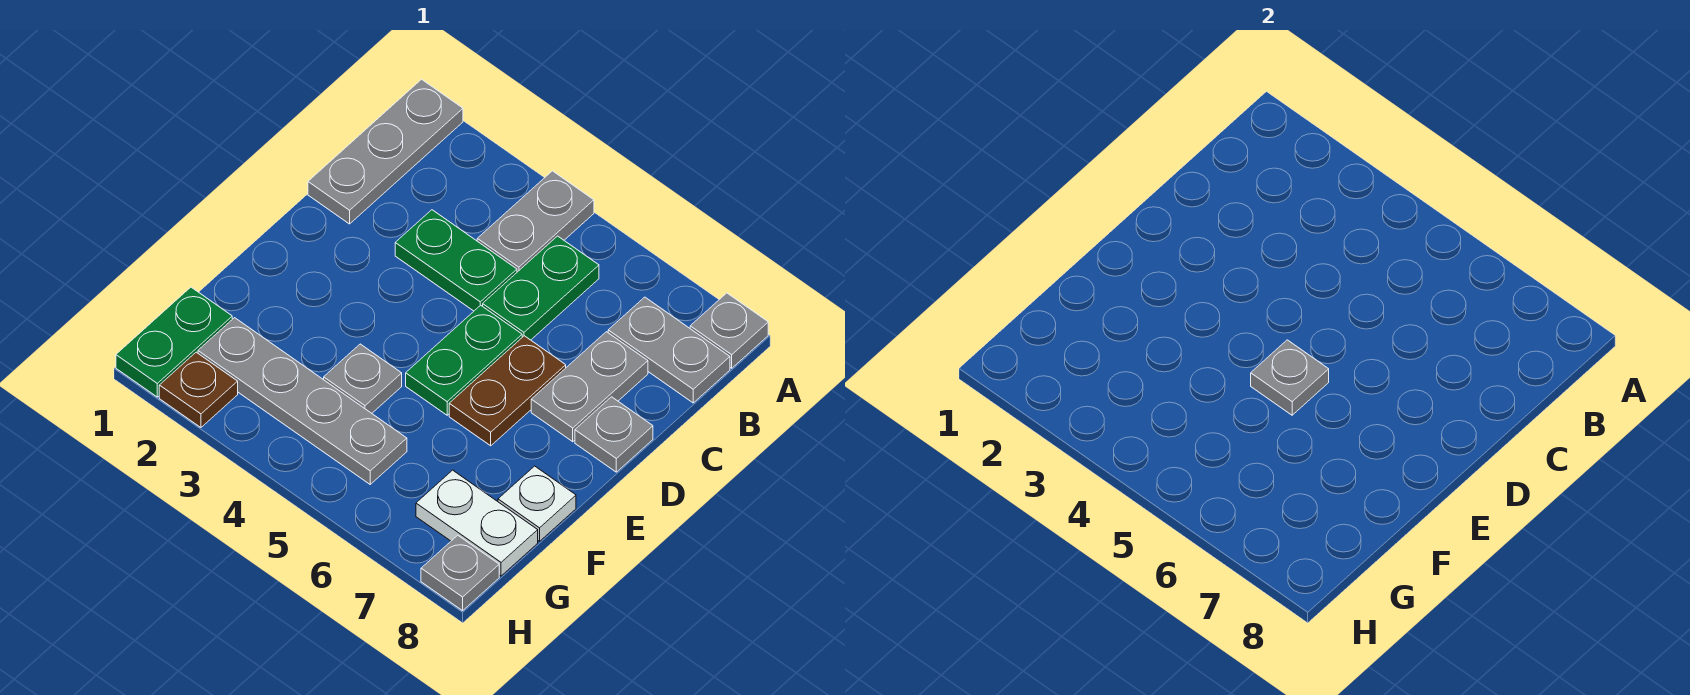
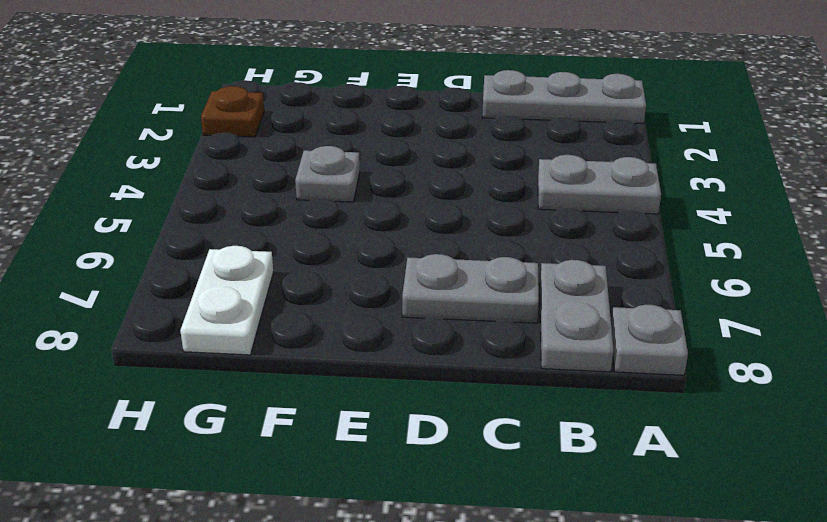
none -> green 1x2 plate [483,236,599,340]
none -> green 1x2 plate [395,210,517,311]
none -> green 1x2 plate [406,305,522,415]

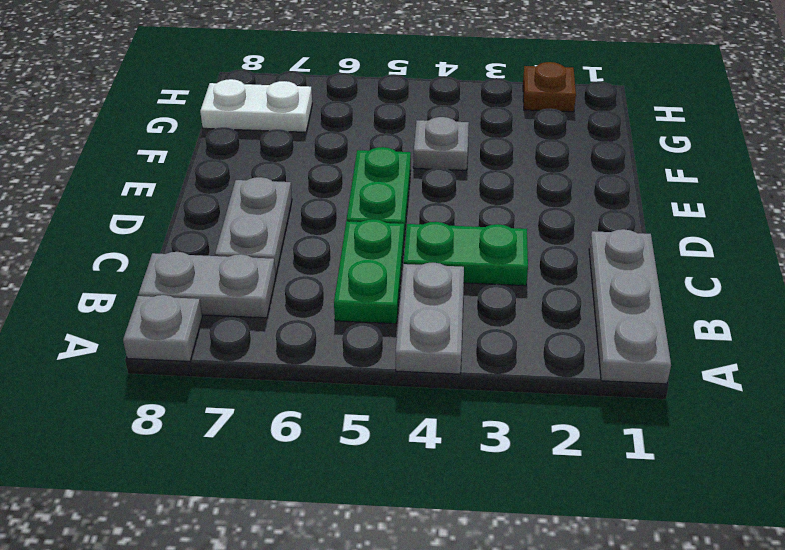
none -> brown 1x2 plate [449,336,566,446]
none -> grey 1x1 plate [575,397,653,472]
none -> white 1x1 plate [498,466,576,541]

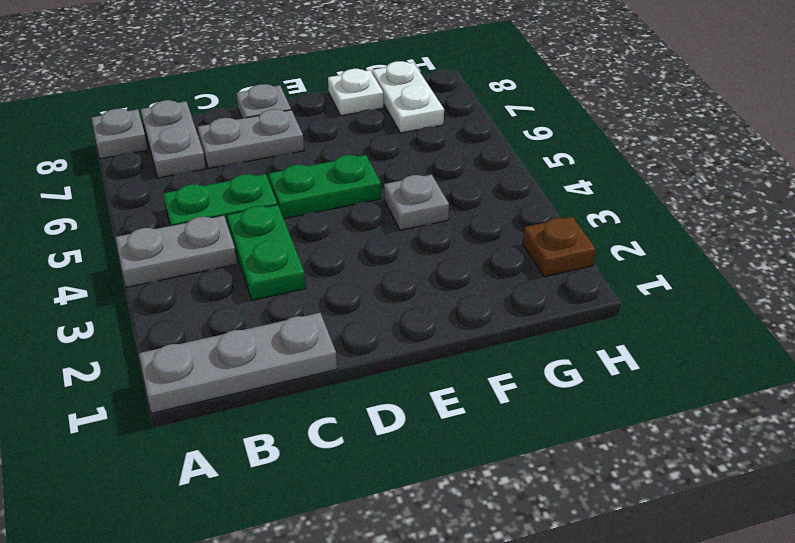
none -> brown 1x2 plate [449,336,566,446]
none -> green 1x2 plate [116,287,232,397]
none -> grey 1x4 plate [198,318,407,484]

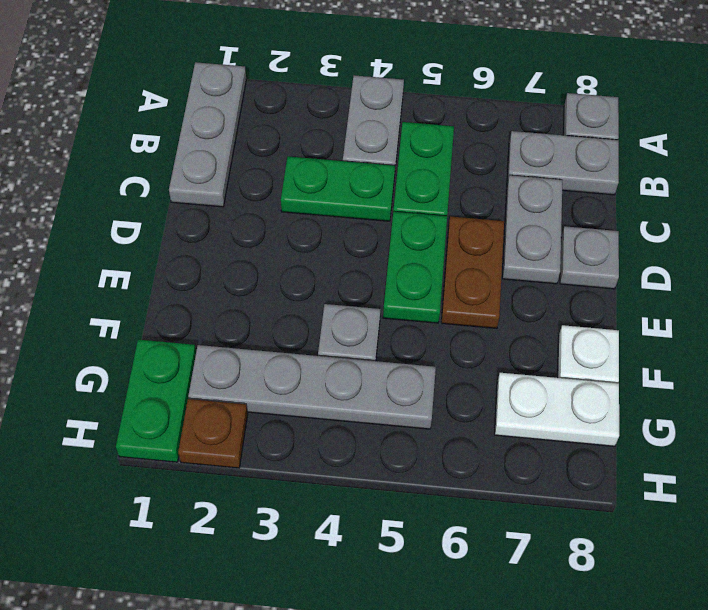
none -> grey 1x1 plate [421,535,499,611]
none -> grey 1x1 plate [1251,340,1329,415]

